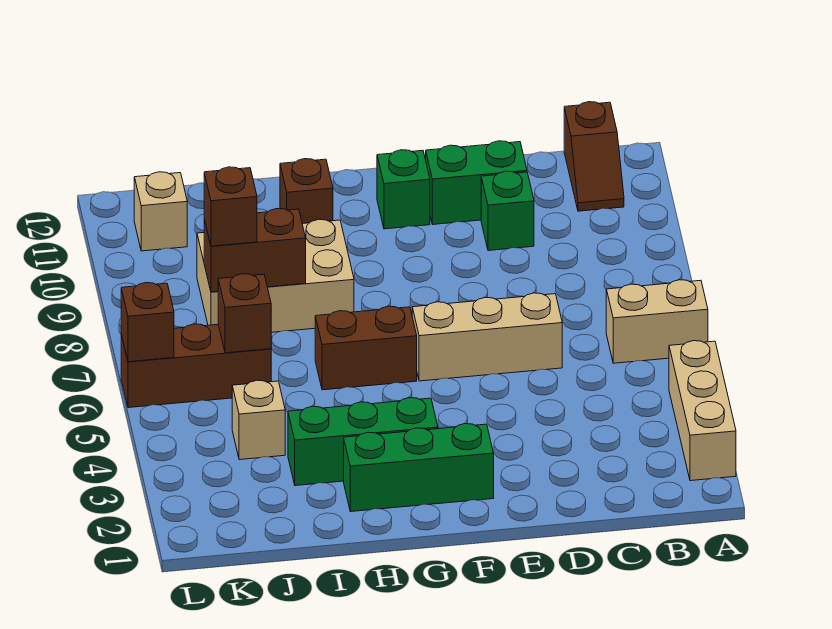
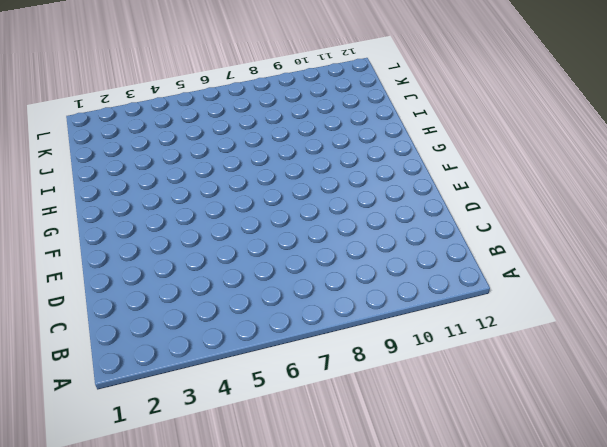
none -> tan 1x3 brick [669,341,736,481]
none -> tan 1x2 brick [606,280,708,363]
none -> brown 1x2 slope [564,102,624,211]

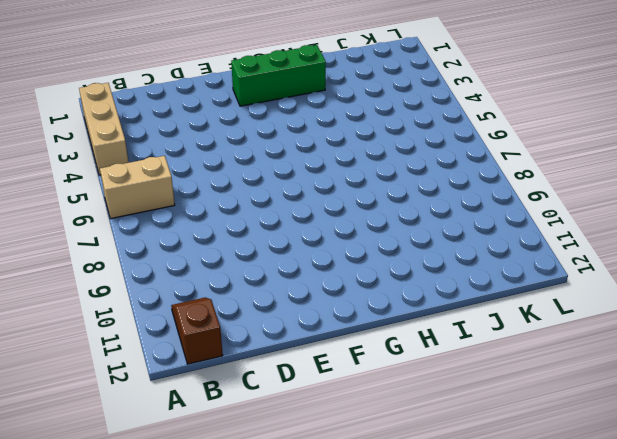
none -> tan 1x3 brick [412,293,562,381]
none -> green 1x1 brick [481,171,534,251]
none -> green 1x2 brick [426,141,527,224]

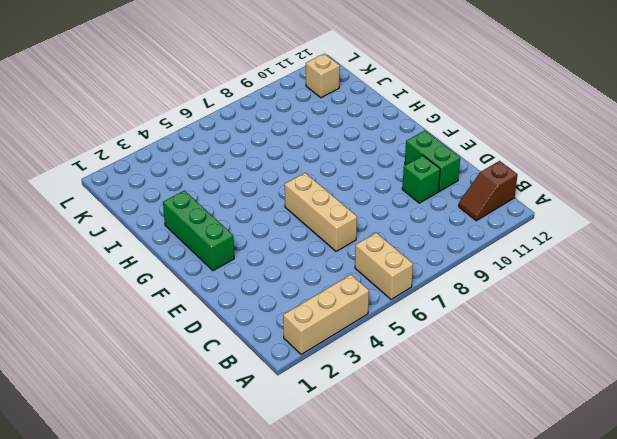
none -> green 1x1 brick [377,150,430,229]
none -> green 1x3 brick [288,398,438,486]
none -> brown 1x2 brick [315,306,417,390]

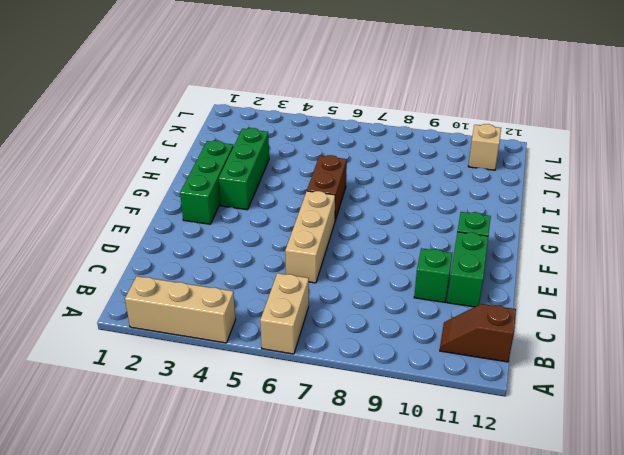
none -> tan 2x3 brick [197,219,354,332]
none -> brown 1x1 brick [280,159,333,224]
none -> tan 1x1 brick [232,380,285,460]

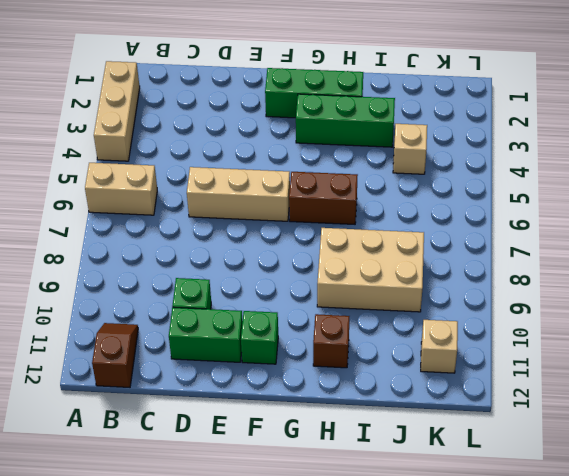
none -> brown 1x3 brick [121,324,271,408]
none -> brown 1x2 brick [204,208,306,292]
none -> brown 1x1 brick [218,274,271,353]

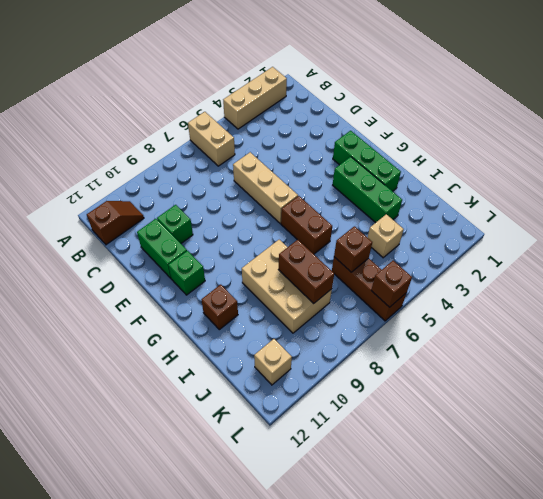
none -> brown 1x1 brick [204,167,257,246]

